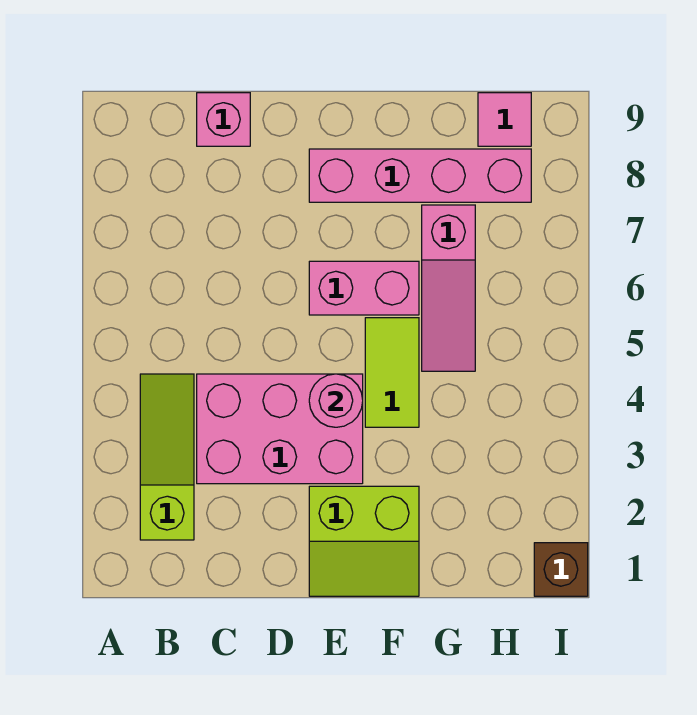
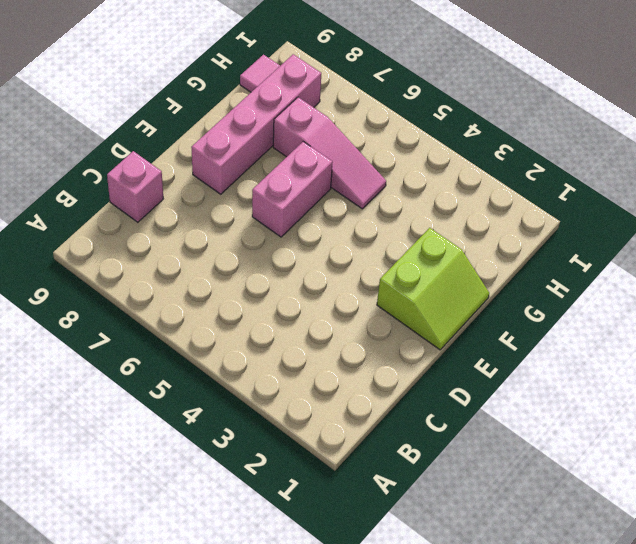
none -> lime 1x3 slope [140,374,194,540]
none -> pink 2x3 brick [197,374,363,484]

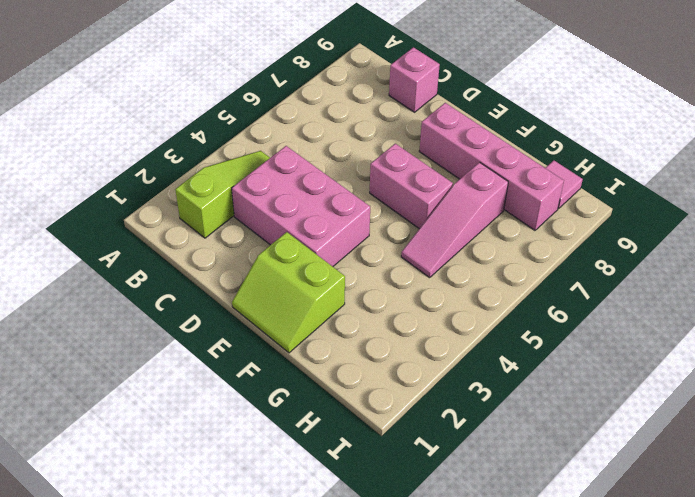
none -> lime 1x2 tile [365,318,419,427]
none -> brown 1x1 brick [534,543,588,596]

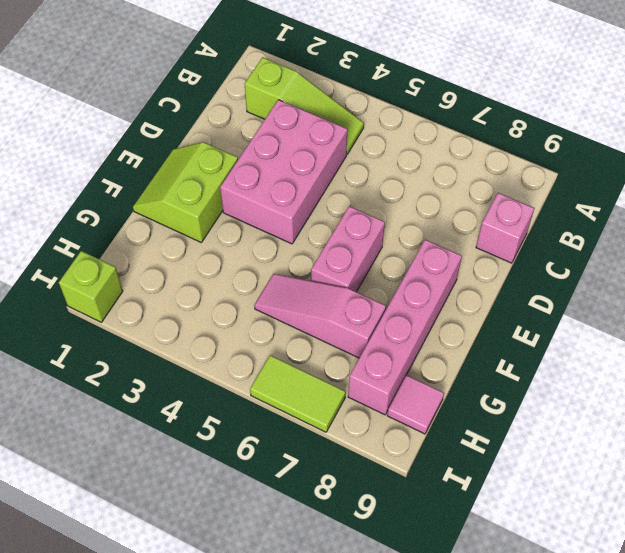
lime 1x1 brick [59,251,123,322] -> brown 1x1 brick [534,543,588,596]
lime 1x2 tile [250,355,346,432] -> lime 1x2 tile moved to [365,318,419,427]
none -> pink 1x1 round brick [309,374,363,427]

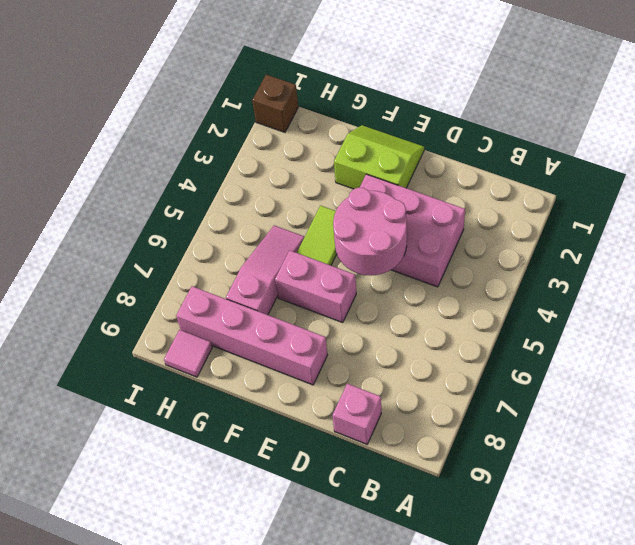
pink 2x2 round brick [333,187,407,275] -> pink 1x1 round brick [309,374,363,427]
none -> lime 1x3 slope [140,374,194,540]

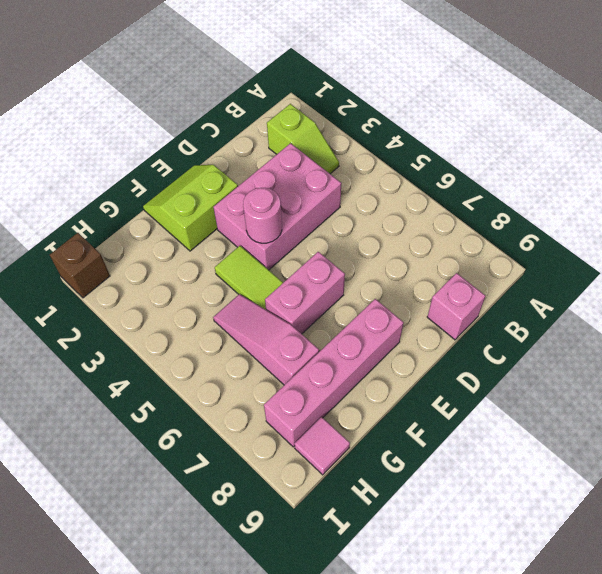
lime 1x2 slope [267,104,339,174] -> lime 1x3 slope [140,374,194,540]

